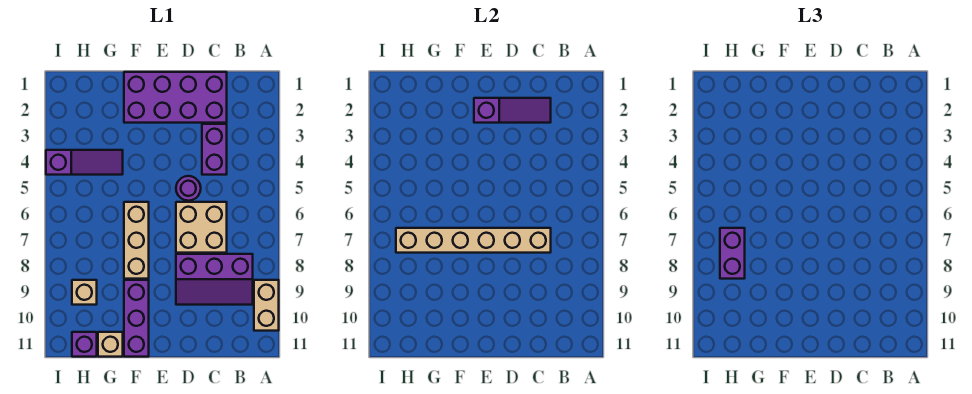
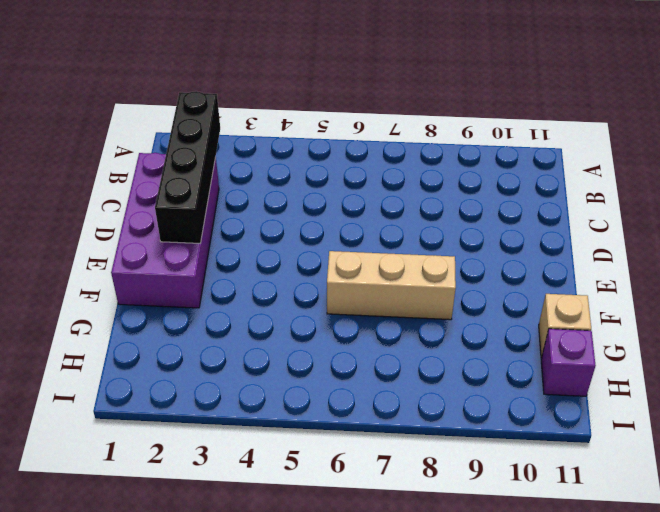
black 1x4 brick [155,91,220,244] -> purple 1x3 slope [474,98,551,123]
none -> tan 1x2 brick [254,280,279,331]
none -> purple 2x3 slope [176,254,253,305]
none -> purple 1x2 brick [202,124,227,175]

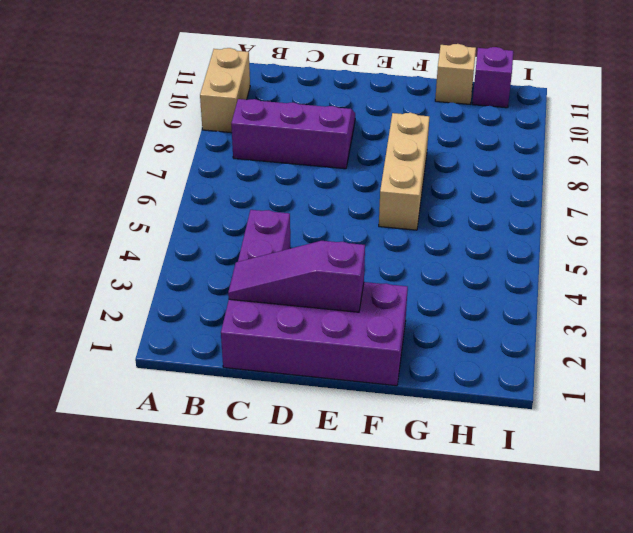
none -> tan 2x2 brick [176,202,227,253]
none -> purple 1x1 round brick [176,176,201,201]
none -> purple 1x3 brick [124,280,149,357]

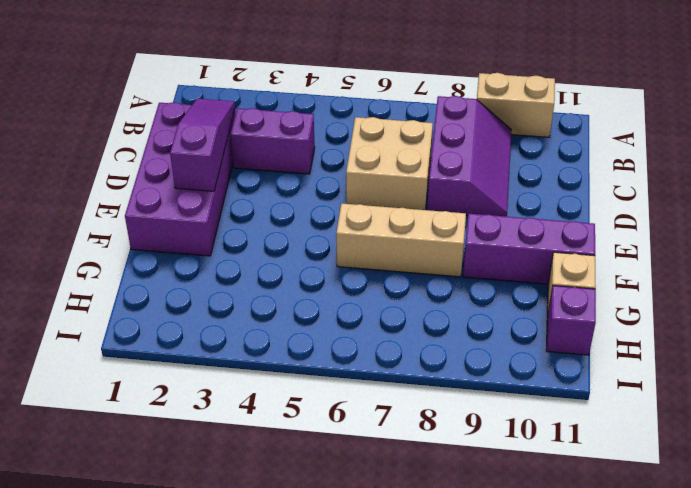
none -> purple 1x1 round brick [176,176,201,201]
none -> purple 1x3 slope [46,150,123,175]
none -> tan 1x1 brick [72,280,97,305]

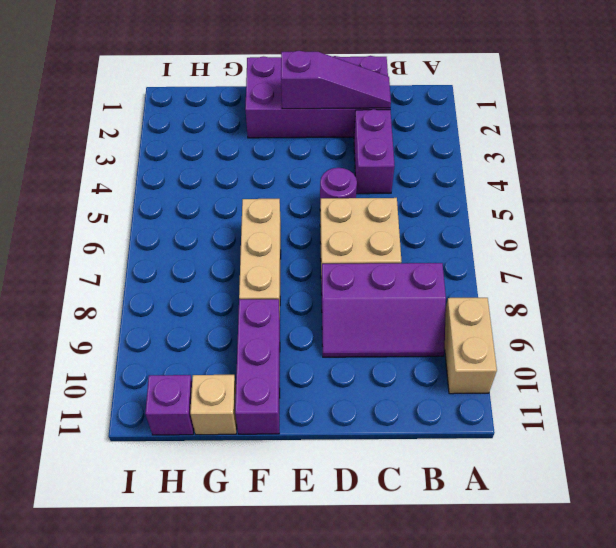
none -> purple 1x3 slope [46,150,123,175]
none -> tan 1x1 brick [72,280,97,305]
none -> tan 1x6 brick [396,228,551,253]

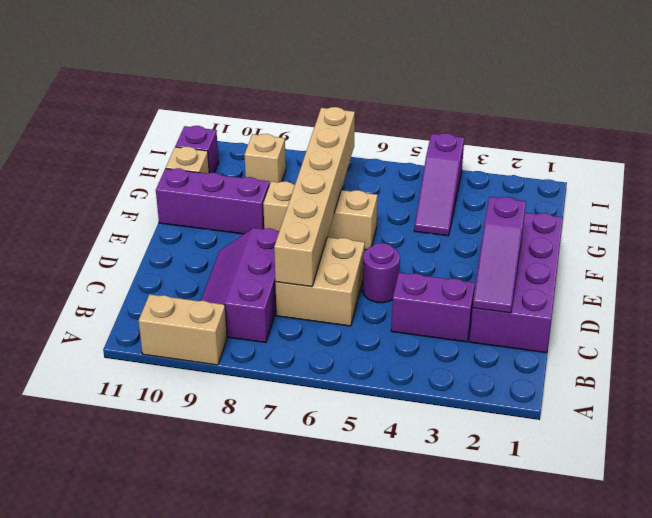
none -> purple 1x2 brick [720,228,745,279]

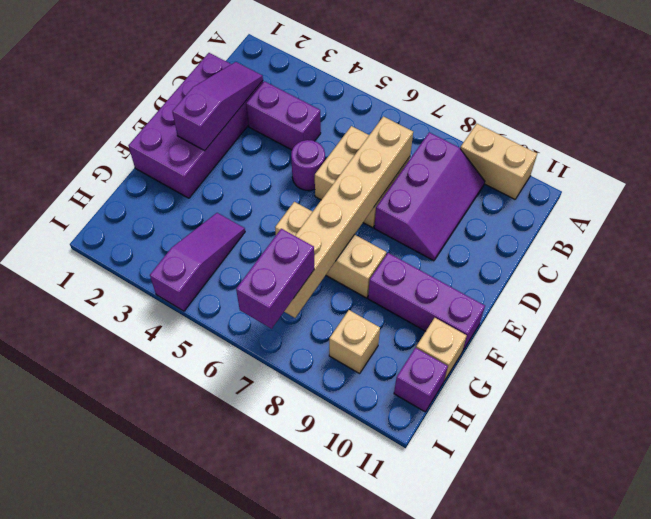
purple 1x2 brick [236,229,314,329] -> purple 1x2 brick turned to [720,228,745,279]

